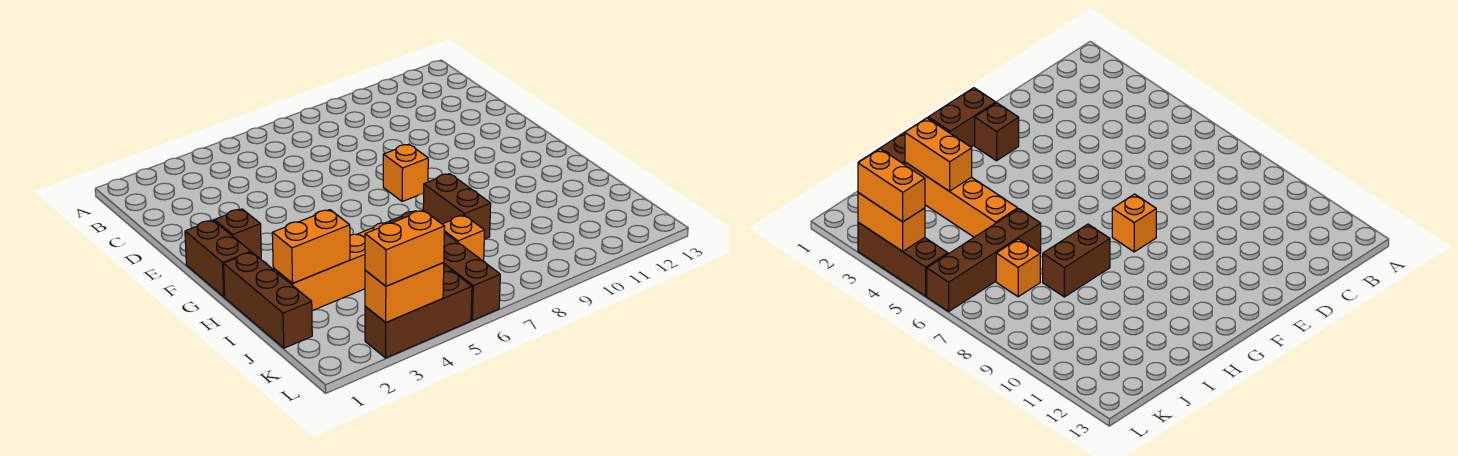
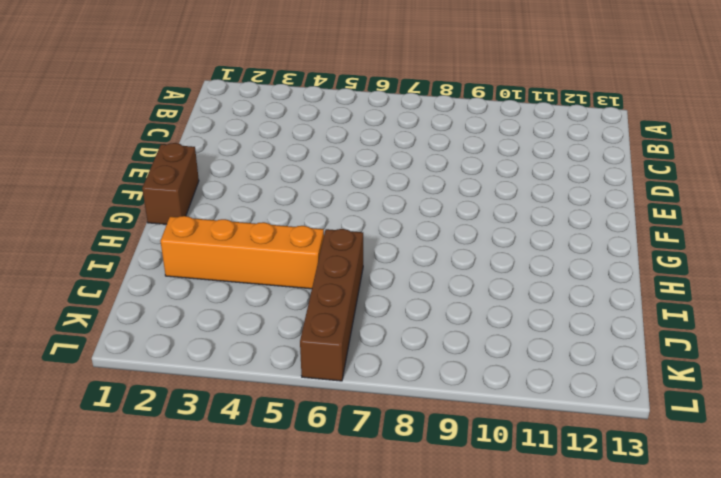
none -> brown 1x1 brick [214,209,261,258]
none -> orange 1x1 brick [383,144,428,201]
none -> brown 1x3 brick [224,252,312,348]

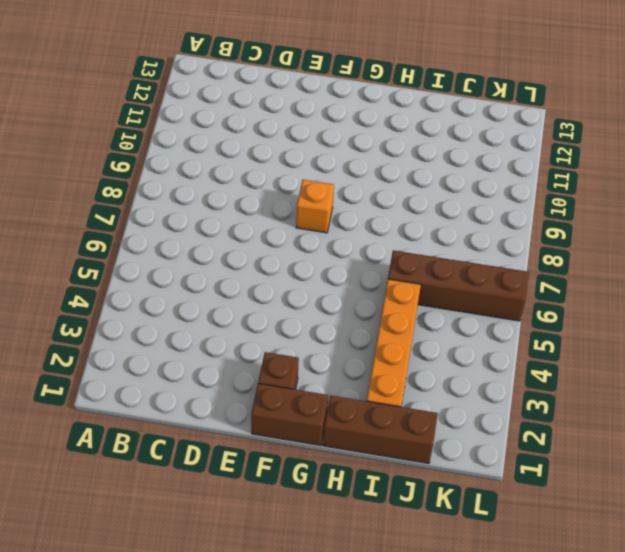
none -> brown 1x2 brick [423,174,491,239]
none -> orange 1x1 brick [443,215,485,261]
none -> brown 1x3 brick [365,271,472,358]

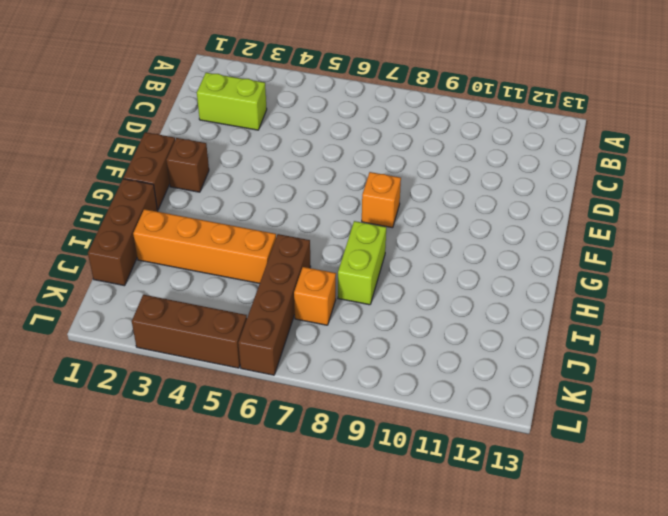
lime 1x2 brick [197,73,267,130] -> none
lime 1x2 brick [338,221,386,305] -> brown 1x2 brick [423,174,491,239]
none -> orange 1x2 brick [272,210,350,283]
none -> orange 1x2 brick [365,263,444,322]
none -> orange 1x2 brick [365,210,445,286]

